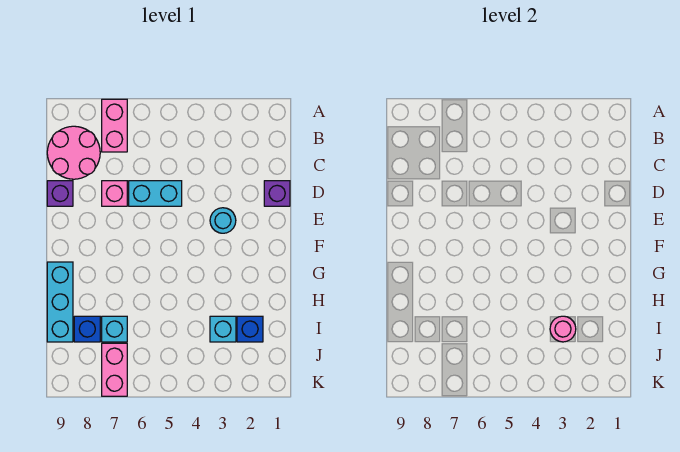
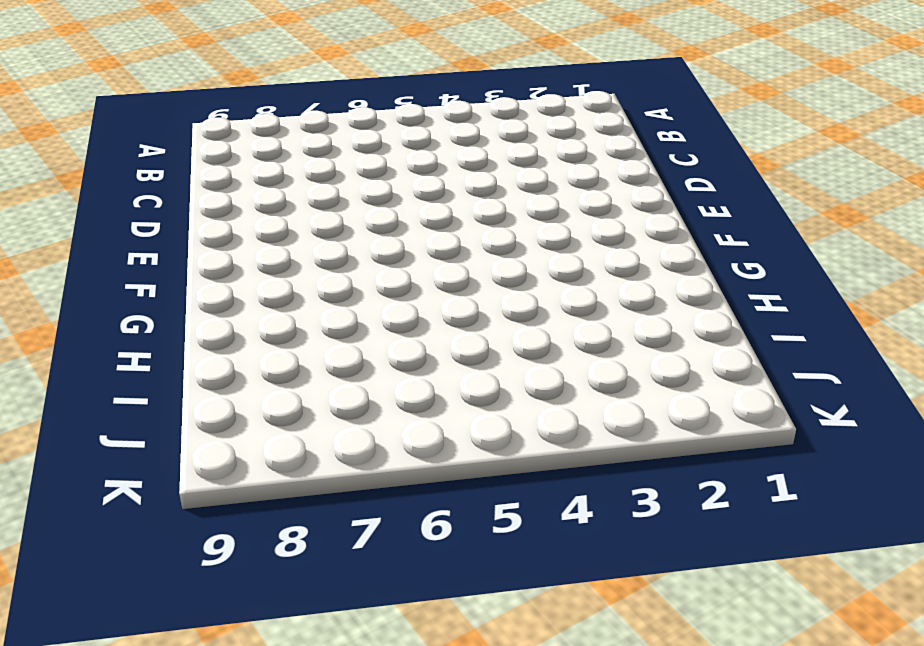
none -> pink 1x2 brick [102,99,127,152]
none -> pink 2x2 round brick [47,126,100,179]
none -> purple 1x1 brick [264,181,290,206]

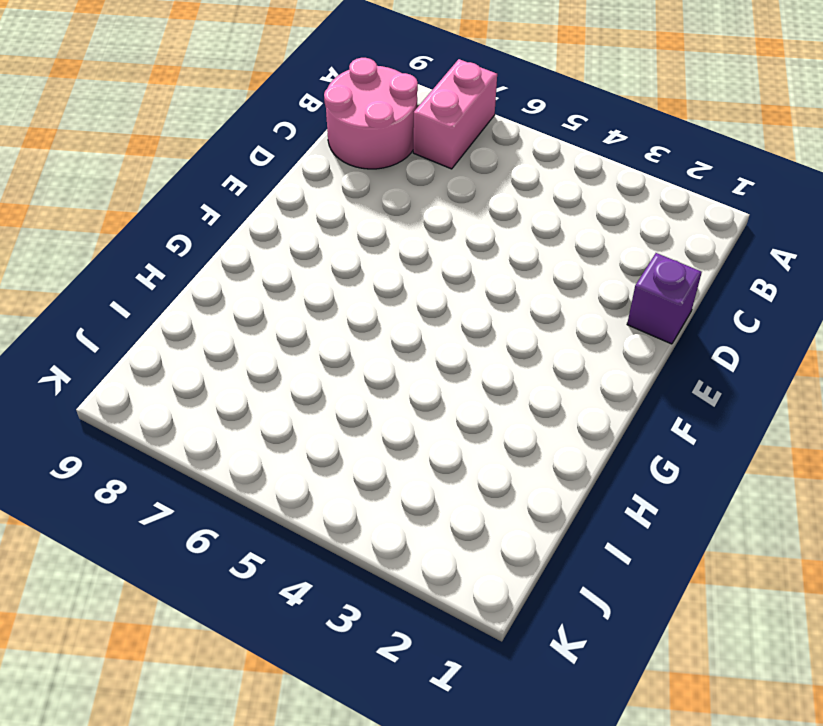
none -> cyan 1x2 brick [129,181,182,206]
none -> pink 1x1 brick [102,181,127,206]
none -> purple 1x1 brick [47,181,73,206]

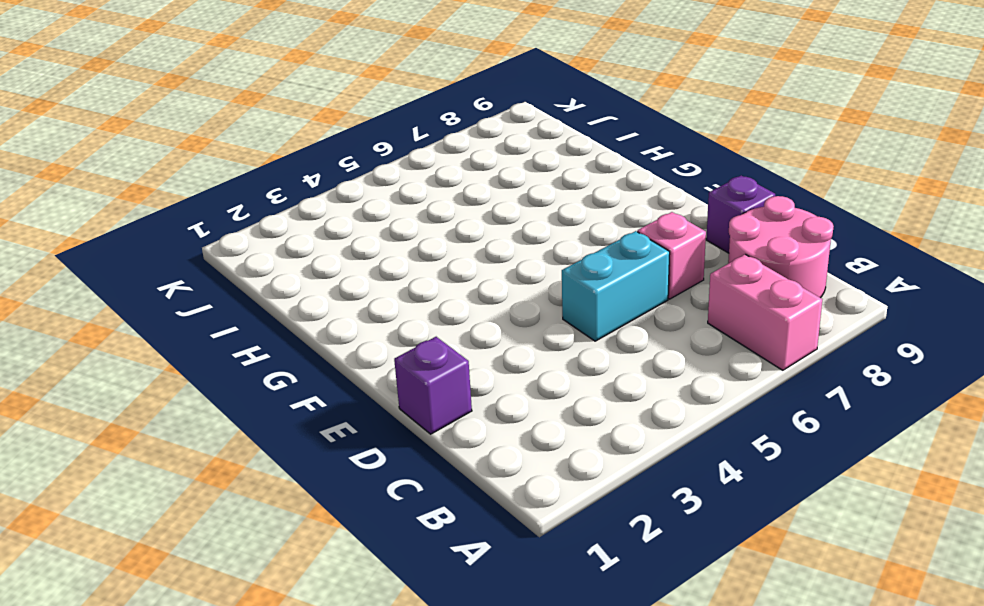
none -> cyan 1x1 round brick [210,208,236,233]
none -> cyan 1x3 brick [47,262,73,342]
none -> blue 1x1 brick [237,316,263,342]

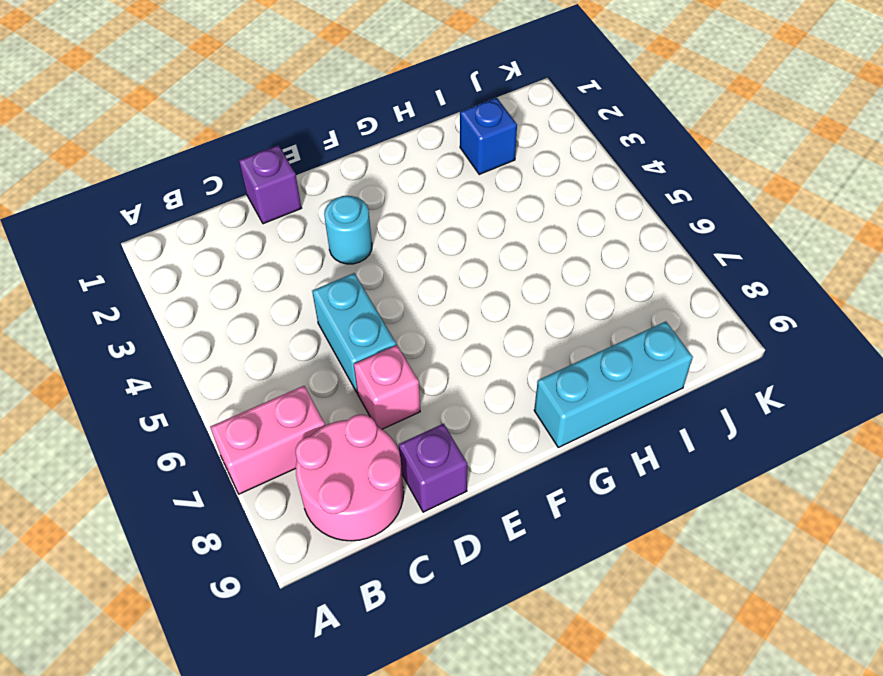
none -> cyan 1x1 brick [210,316,236,342]
none -> cyan 1x1 brick [102,316,127,342]
none -> blue 1x1 brick [74,316,100,342]

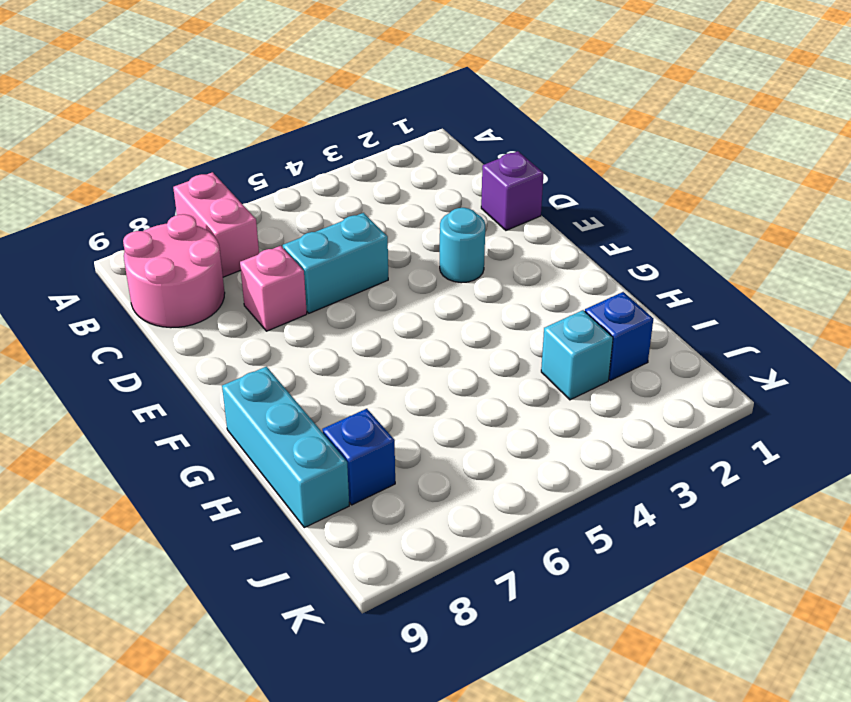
none -> purple 1x1 brick [47,181,73,206]
none -> cyan 1x1 brick [102,316,127,342]
none -> pink 1x2 brick [102,343,127,396]

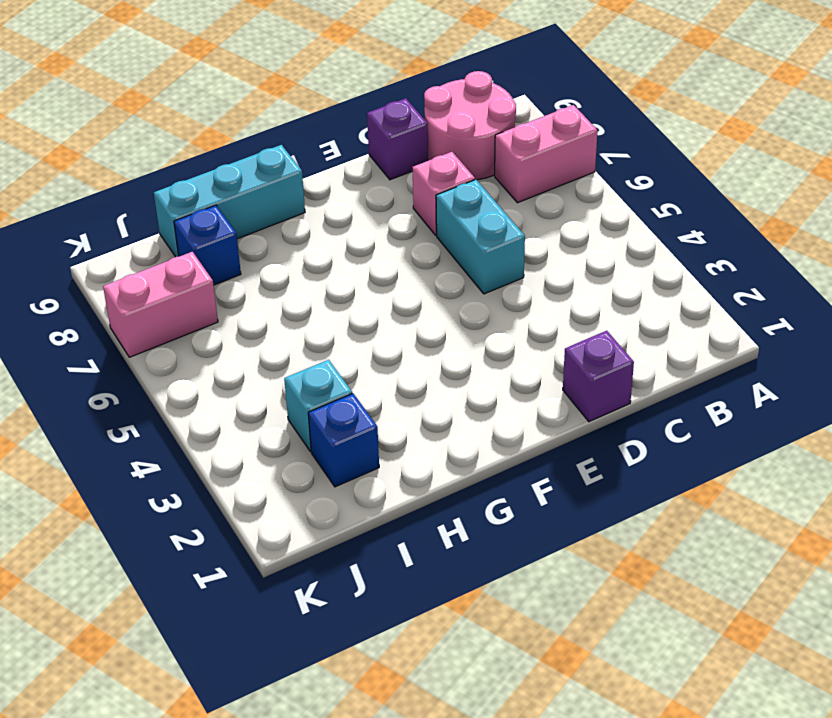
none -> cyan 1x1 round brick [210,208,236,233]
none -> cyan 1x1 brick [102,316,127,342]
none -> pink 1x1 round brick [550,316,576,342]

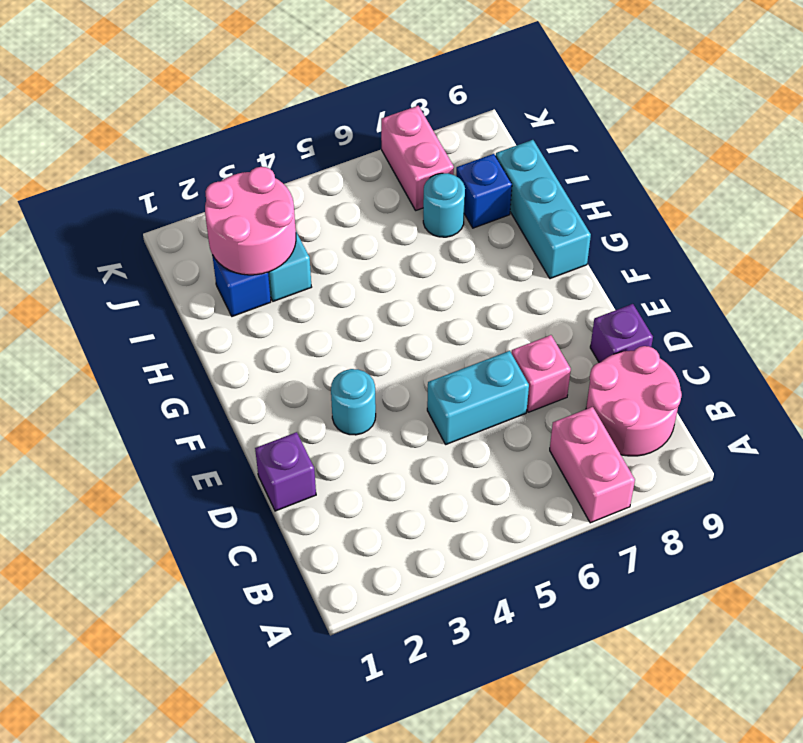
pink 2x2 round brick [205,167,296,275] -> pink 1x1 round brick [550,316,576,342]
cyan 1x1 round brick [423,173,465,237] -> cyan 1x1 brick [102,316,127,342]

